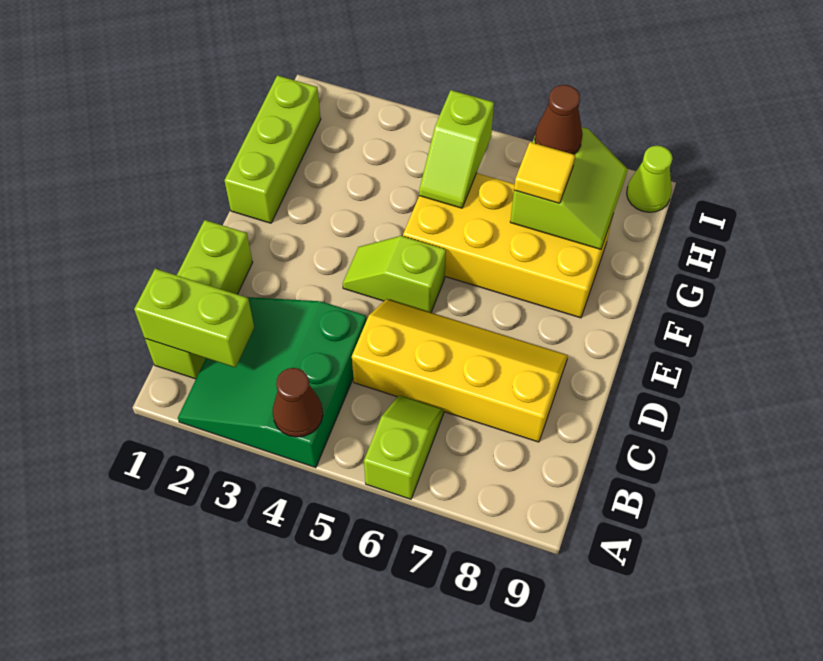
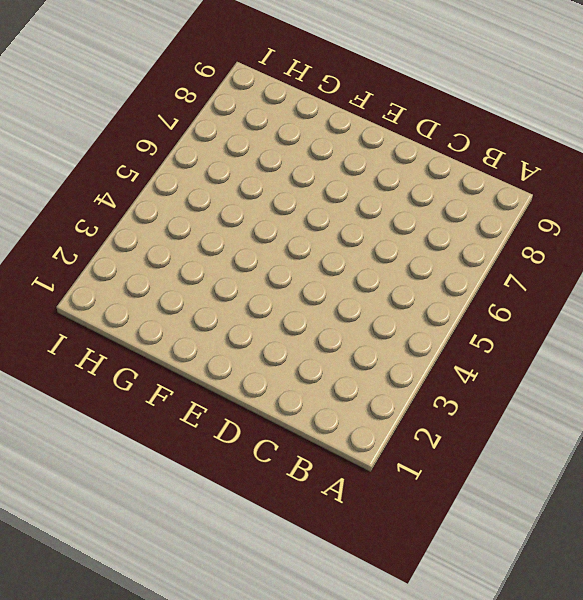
none -> green 3x3 slope [178,297,367,468]
none -> lime 1x2 slope [364,395,444,499]
none -> lime 1x3 brick [145,220,253,379]

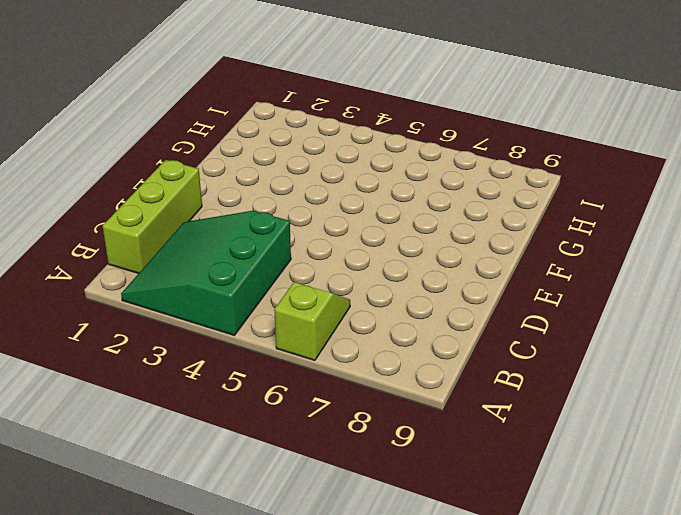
none -> yellow 2x4 slope [352,299,568,442]
none -> lime 1x2 slope [343,236,446,313]
none -> lime 1x3 brick [225,75,321,223]

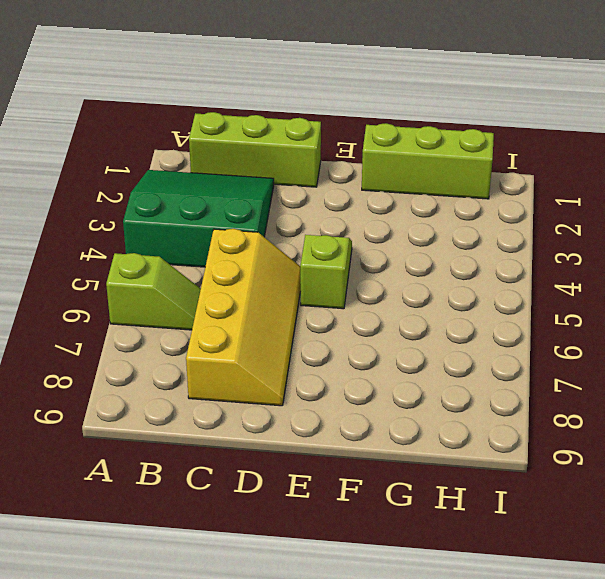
none -> yellow 2x4 brick [403,173,613,318]
none -> lime 1x1 cone [627,146,672,212]
none -> brown 1x1 cone [273,368,323,437]

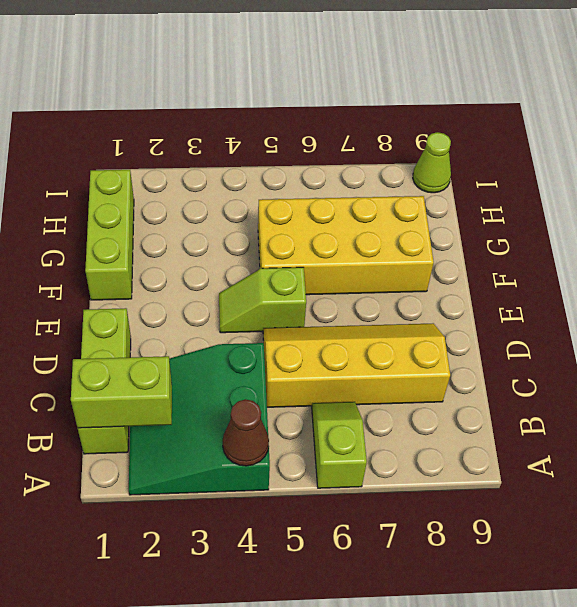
none -> lime 1x2 slope [419,90,494,208]
none -> lime 2x2 slope [510,127,628,249]
none -> yellow 1x1 tile [514,142,575,203]

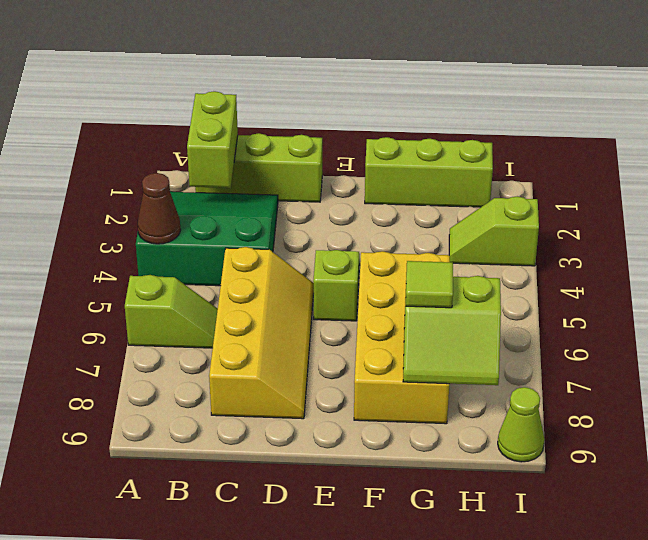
lime 1x1 tile [406,261,453,308] -> yellow 1x1 tile [514,142,575,203]
lime 1x2 slope [449,196,539,266] -> lime 1x2 slope moved to [419,90,494,208]
none -> brown 1x1 cone [535,85,583,154]

